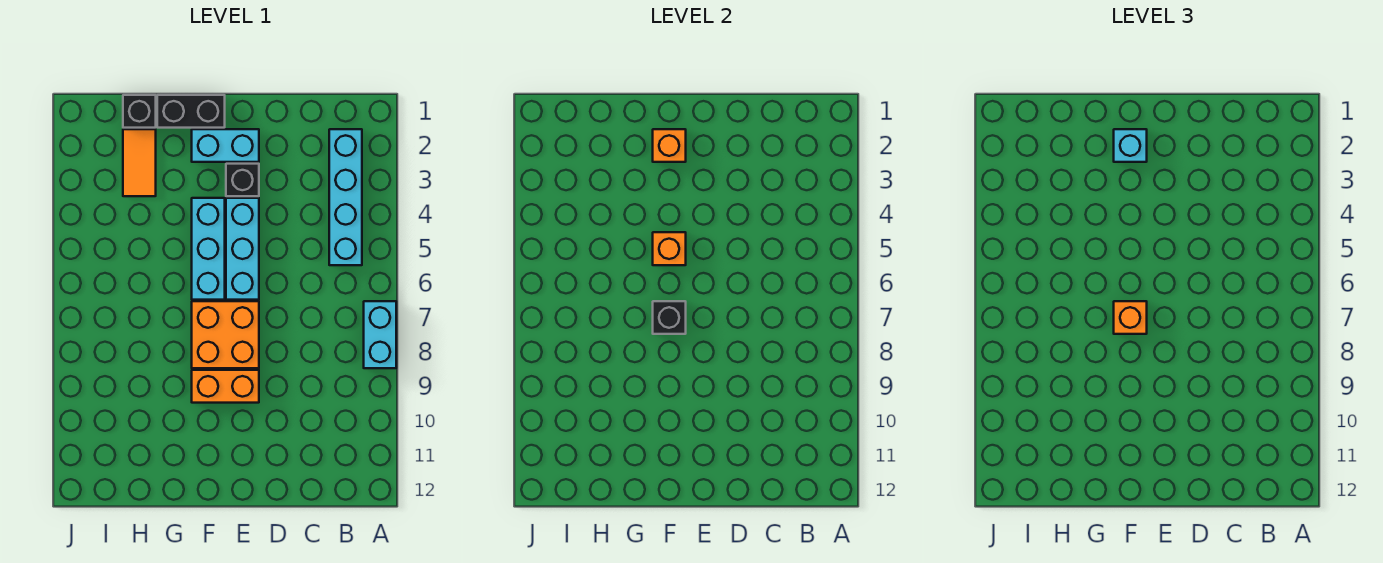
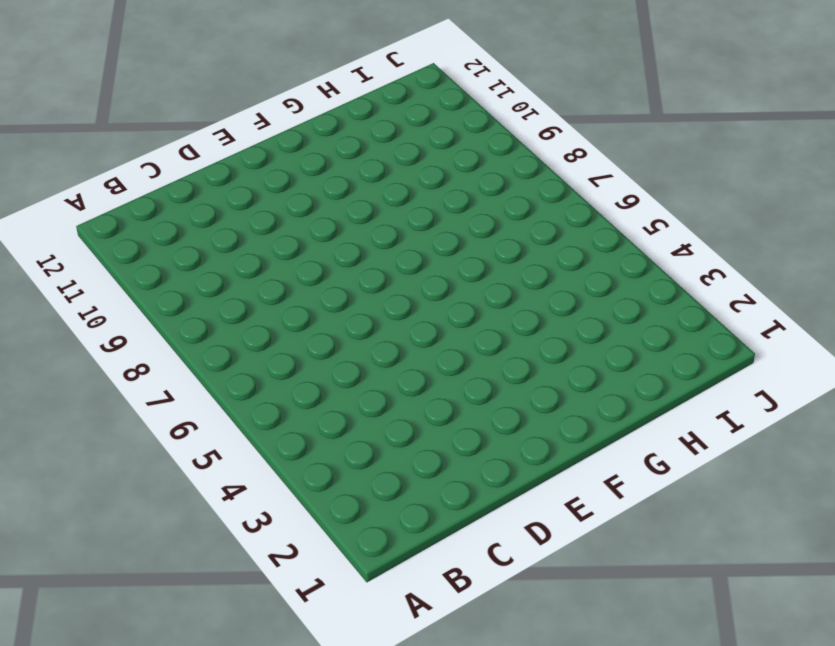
none -> cyan 1x2 brick [364,301,396,368]
none -> cyan 1x4 brick [329,129,362,265]
none -> cyan 1x2 brick [192,129,259,162]

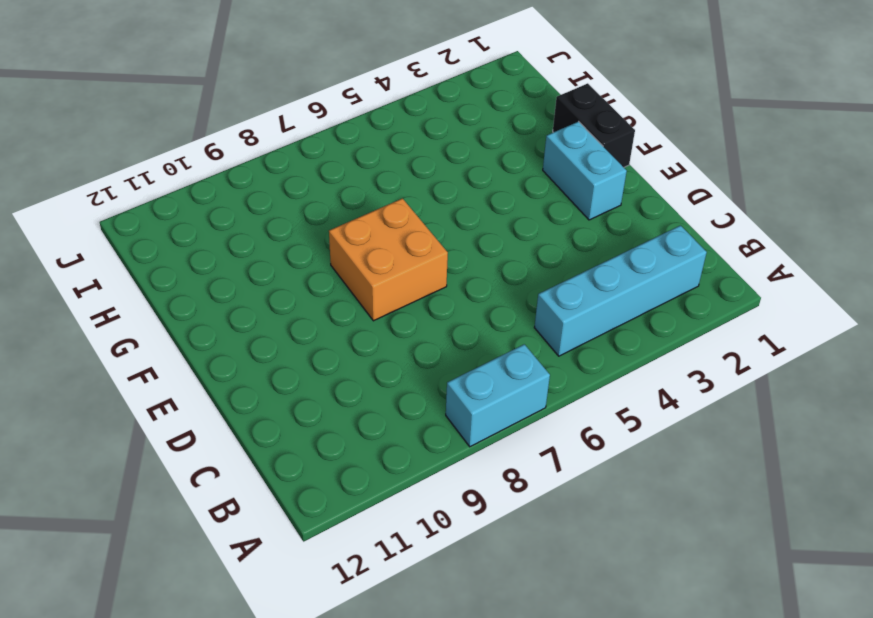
none -> black 1x1 brick [226,164,259,196]
none -> cyan 1x3 brick [226,198,259,300]
none -> orange 1x2 brick [192,370,259,403]

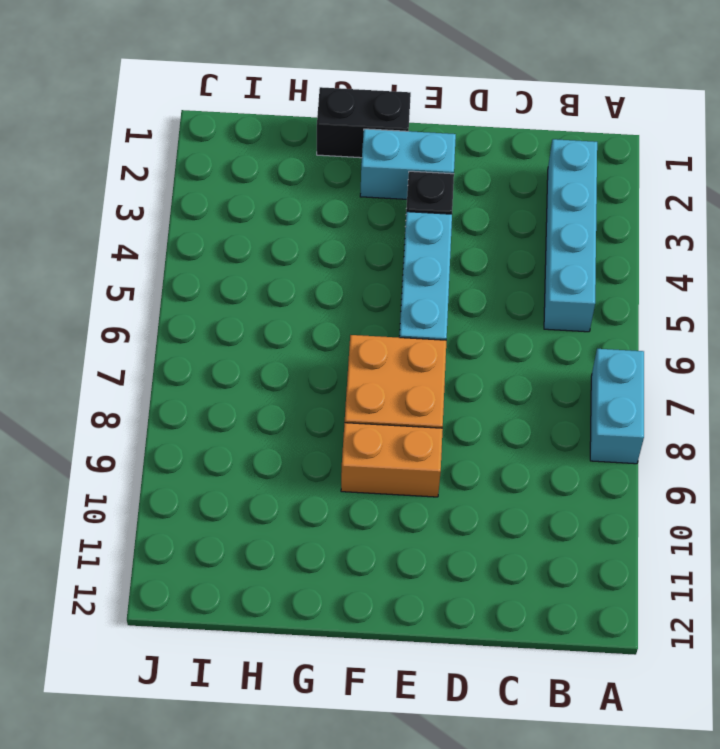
none -> cyan 1x3 brick [192,198,225,300]
none -> black 1x1 brick [123,95,156,128]
none -> orange 1x2 tile [123,129,156,196]

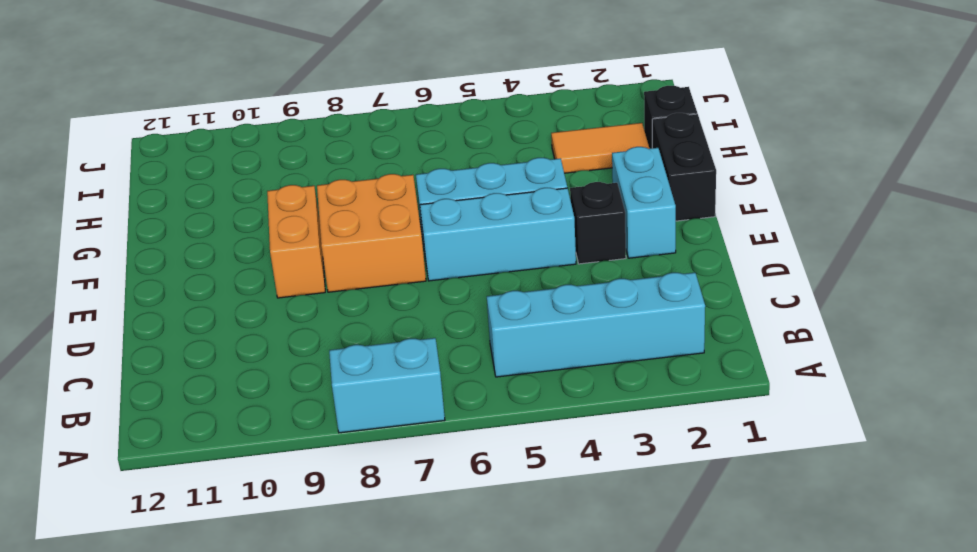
none -> orange 1x1 brick [653,129,686,162]
none -> orange 1x1 brick [653,232,686,265]
none -> black 1x1 brick [653,301,686,334]

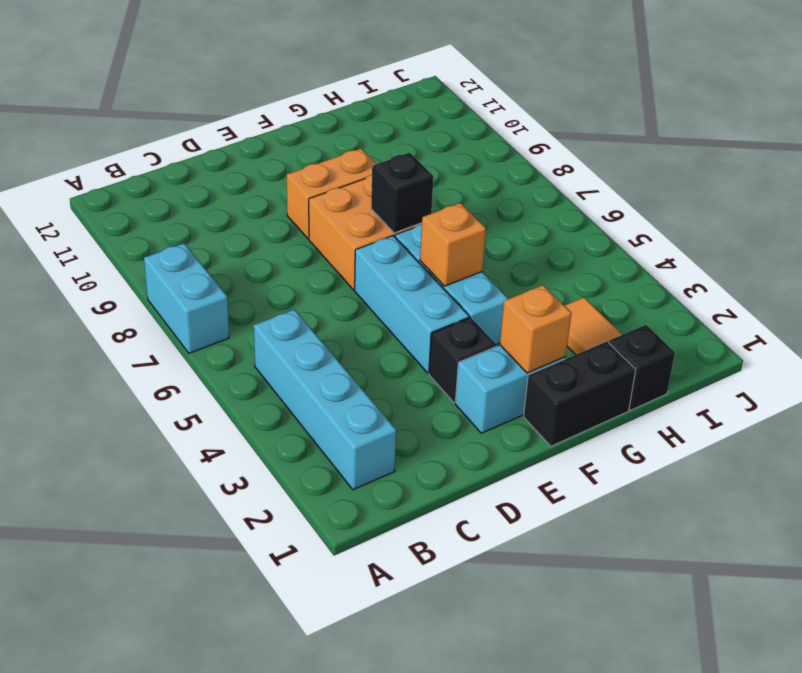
none -> cyan 1x1 brick [1114,129,1147,162]
none -> orange 1x1 brick [1114,301,1147,334]

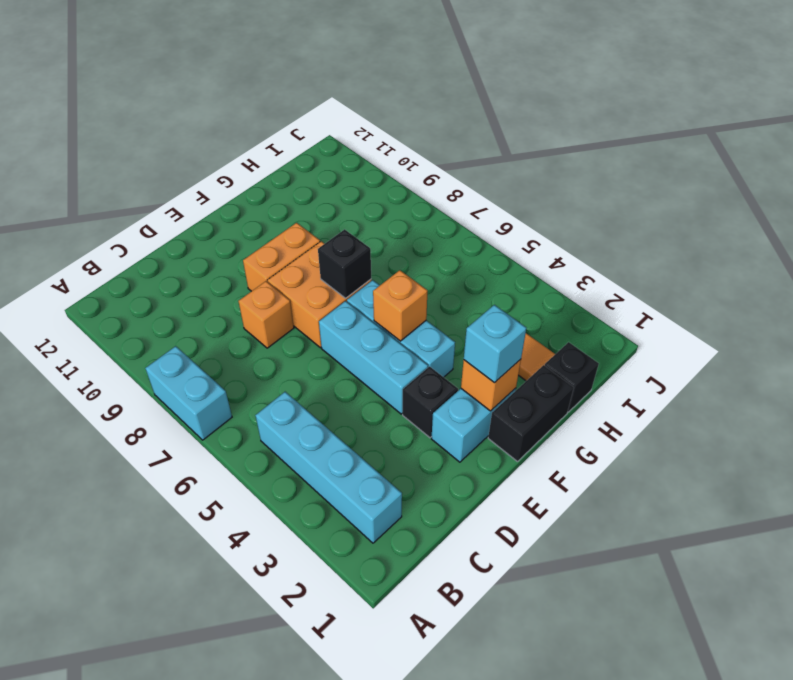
orange 1x1 brick [238,281,294,348] -> orange 1x1 brick moved to [1114,301,1147,334]

